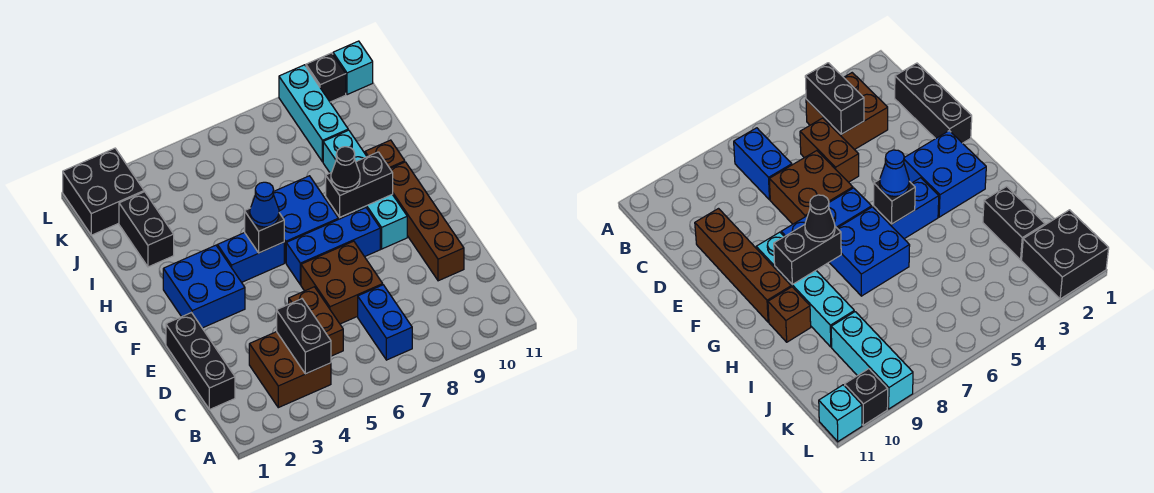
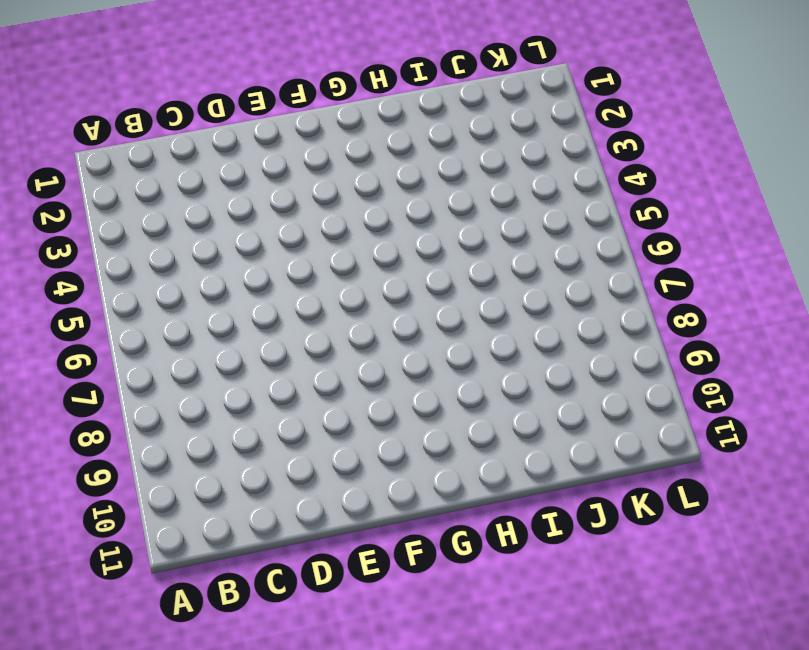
none -> brown 2x2 brick [249,332,331,408]
none -> blue 1x2 brick [358,285,412,360]
none -> black 1x3 brick [166,313,235,410]

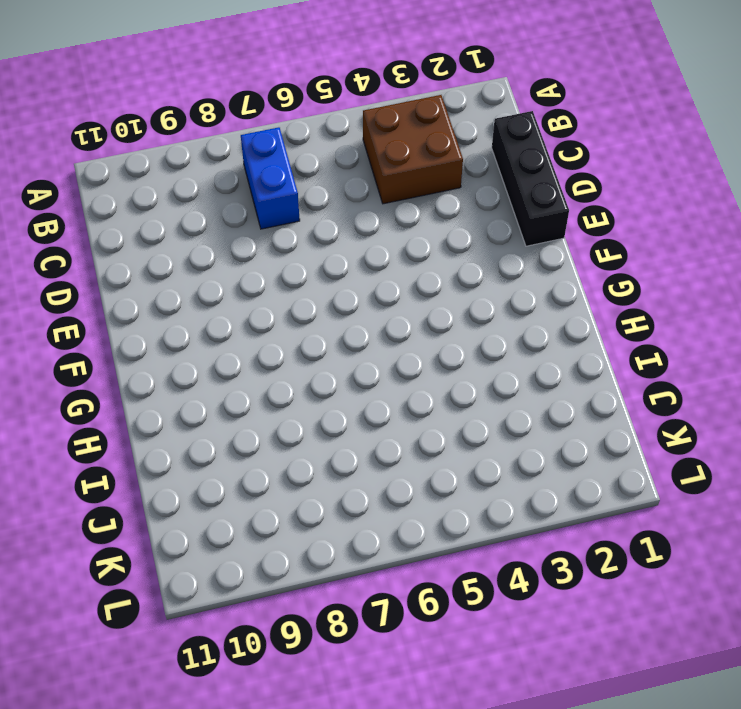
none -> brown 1x2 brick [289,287,343,356]
none -> brown 2x2 brick [301,241,383,324]
none -> brown 1x4 brick [390,162,464,281]

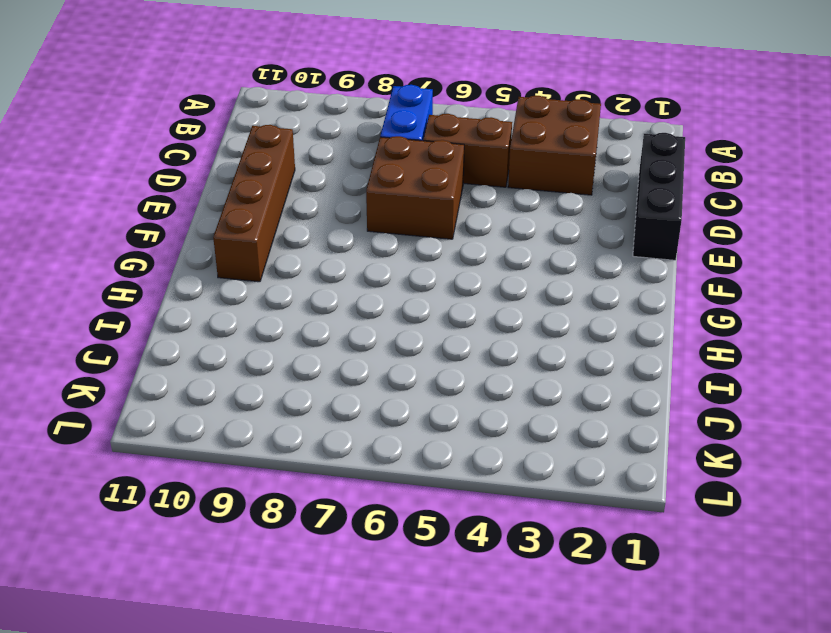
brown 1x2 brick [423,114,512,187] -> brown 1x2 brick turned to [289,287,343,356]
none -> blue 2x2 brick [163,245,245,328]
none -> blue 1x3 brick [286,208,380,285]
none -> cyan 1x4 brick [323,130,407,249]

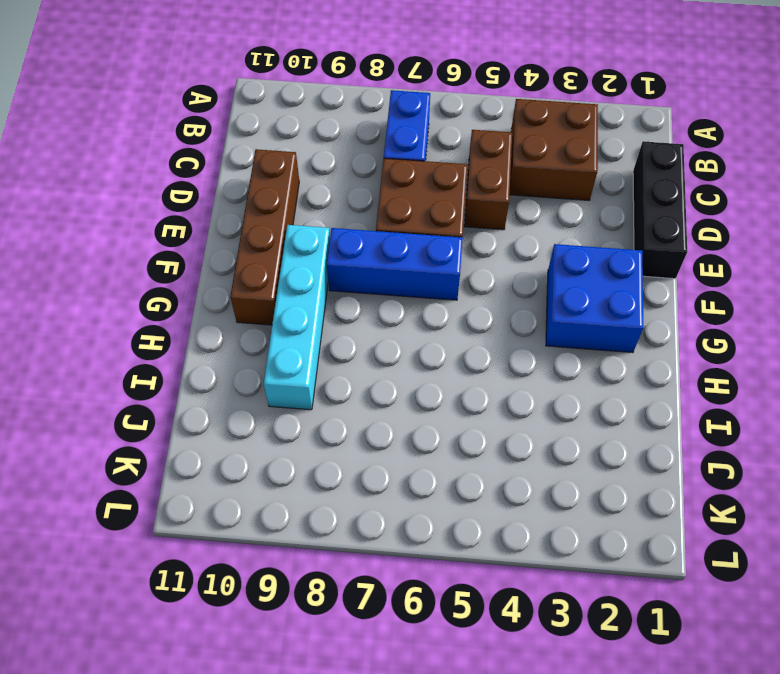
none -> blue 1x2 brick [217,233,284,282]
none -> blue 2x2 brick [273,176,338,263]
none -> brown 1x1 brick [365,140,405,168]

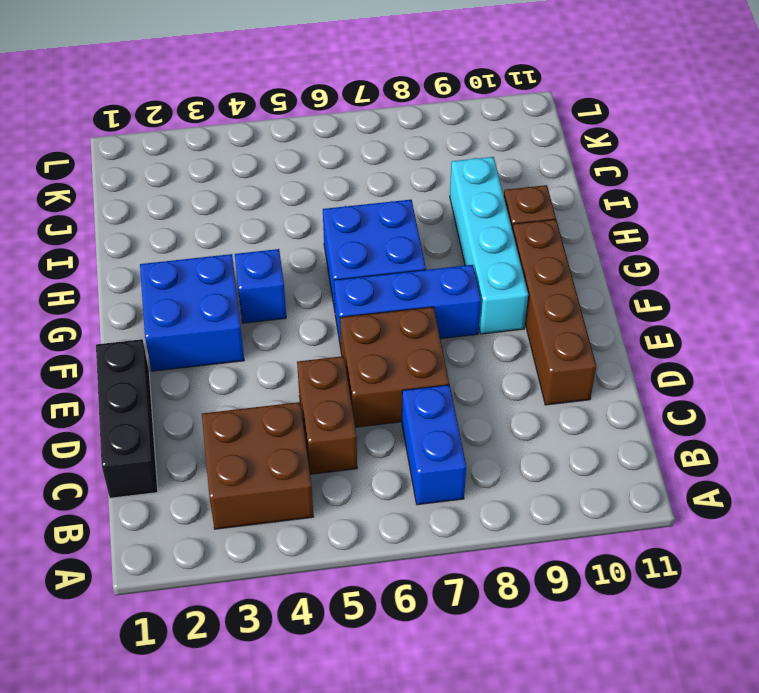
blue 1x1 brick [235,249,286,323] -> blue 1x2 brick [217,233,284,282]
none -> black 1x2 brick [119,192,174,267]
none -> cyan 1x3 brick [279,65,348,162]
none -> black 2x2 brick [63,148,144,235]

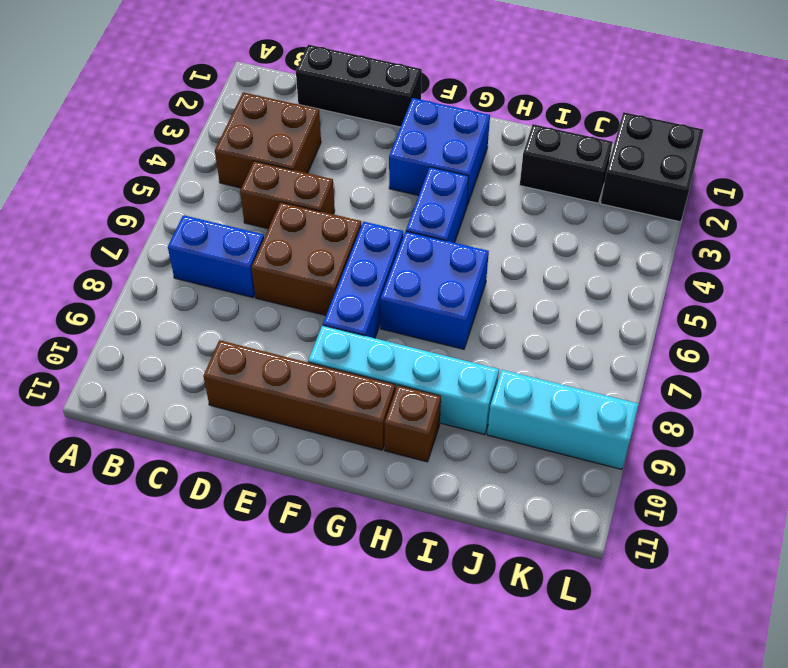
none -> black 1x1 brick [306,53,346,102]
none -> cyan 1x1 brick [333,41,373,95]
none -> black 1x2 brick [277,299,331,374]

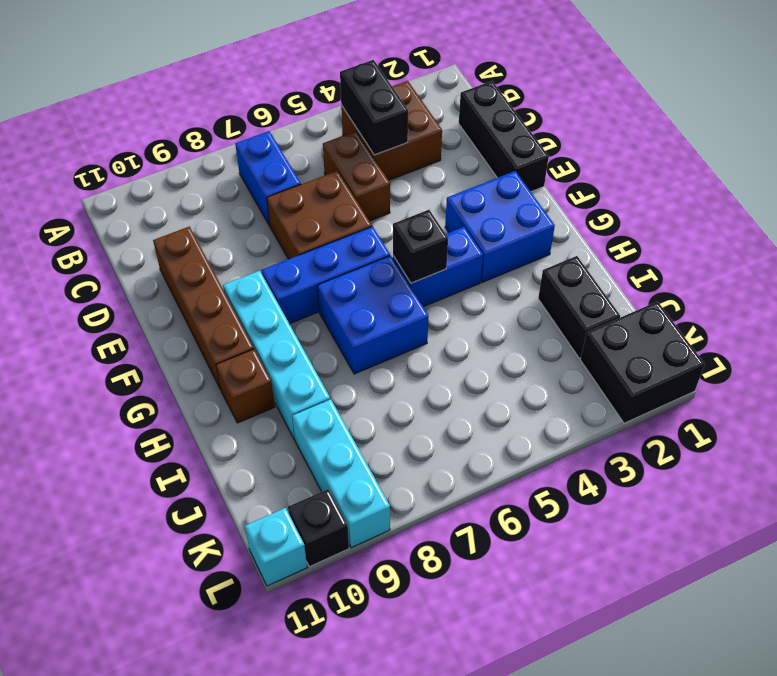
none -> black 1x2 brick [326,152,393,217]
none -> blue 1x1 cone [250,182,279,227]
none -> black 1x1 cone [331,147,360,191]

